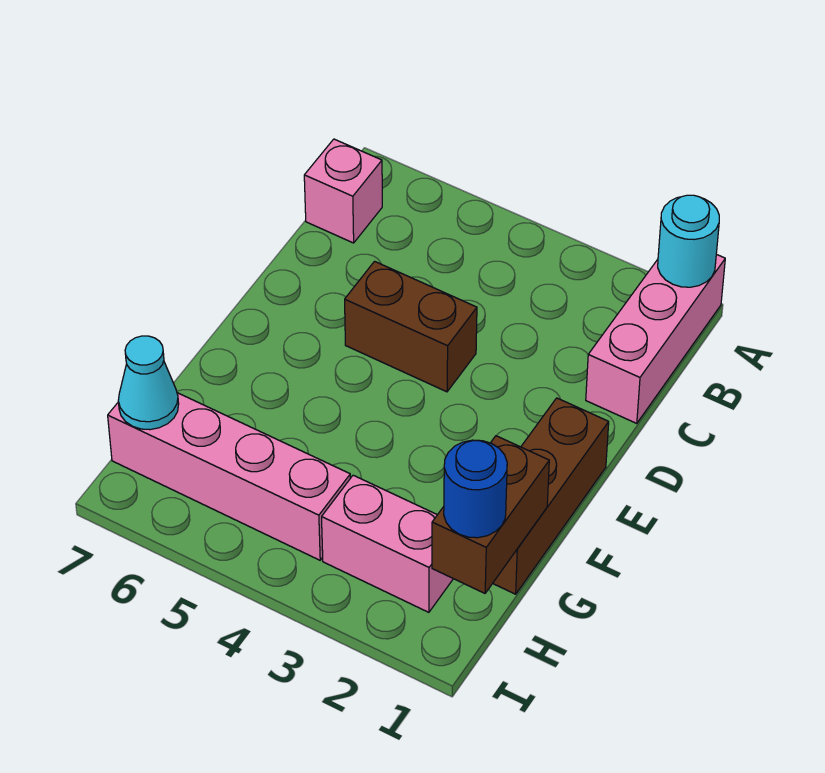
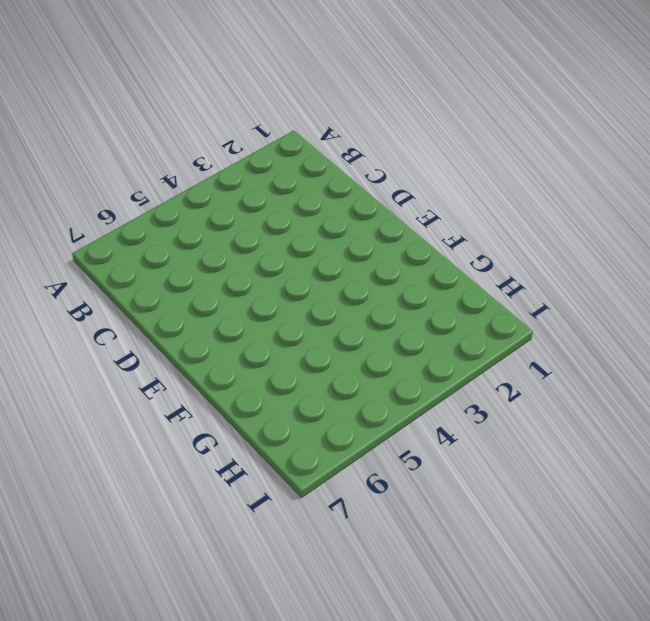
none -> pink 1x3 brick [586,254,725,423]
none -> pink 1x1 brick [304,139,382,243]

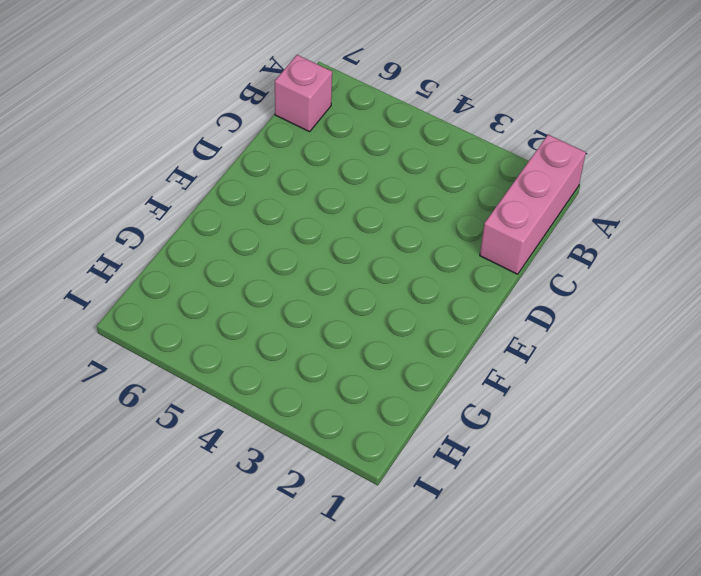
none -> brown 1x2 brick [345,261,477,392]
none -> brown 1x3 brick [493,398,609,594]

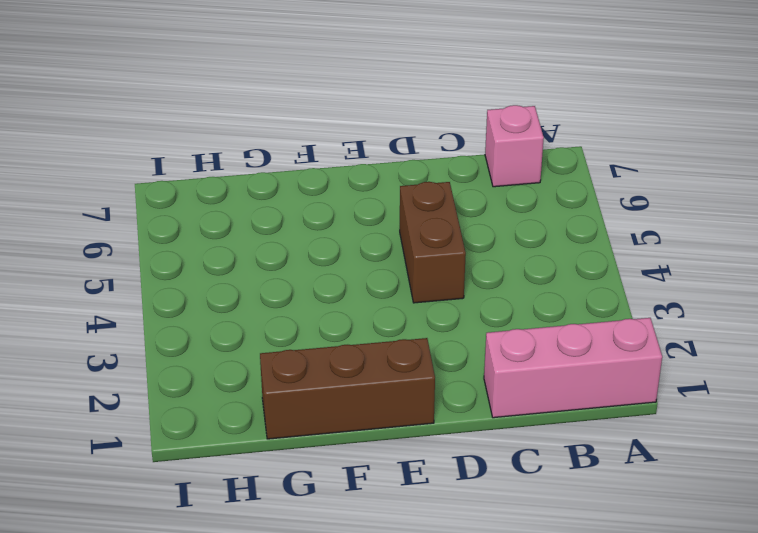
none -> pink 1x2 brick [322,475,453,612]
none -> pink 1x4 brick [108,393,350,560]

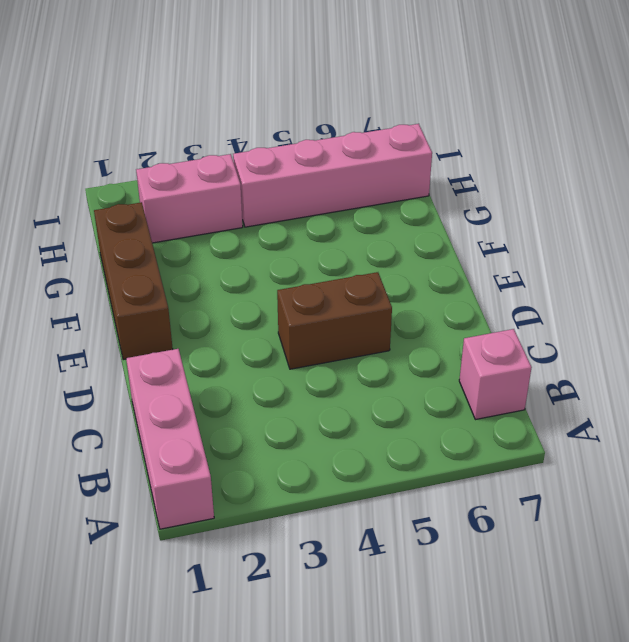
none -> cyan 1x1 round brick [658,195,719,287]
none -> brown 1x2 brick [432,436,549,593]

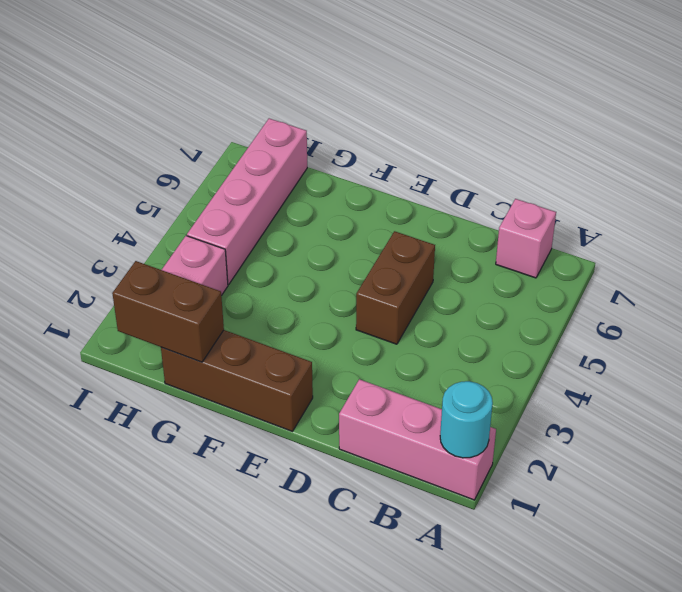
none -> cyan 1x1 cone [118,336,179,430]
none -> blue 1x1 round brick [444,440,507,538]

